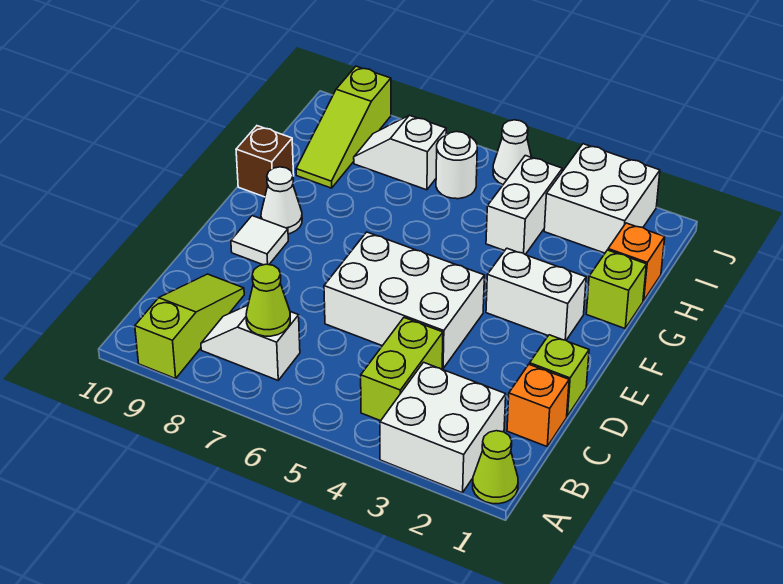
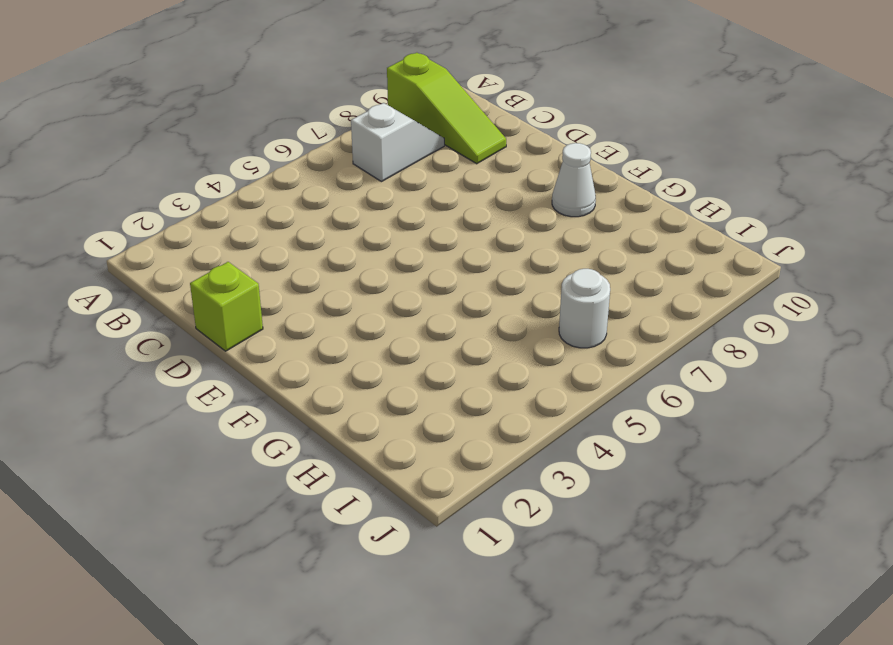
none -> lime 1x1 cone [473,431,518,504]
none -> white 2x2 brick [380,362,506,493]
none -> lime 1x2 brick [361,318,443,421]

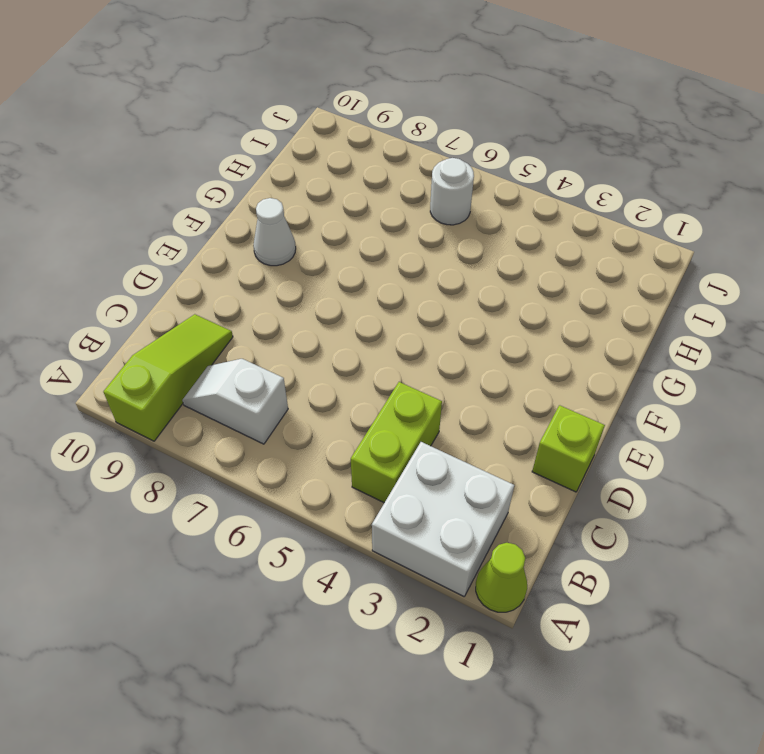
none -> orange 1x1 brick [507,364,569,446]
none -> white 2x3 brick [324,232,485,369]
none -> white 1x1 tile [231,216,288,265]

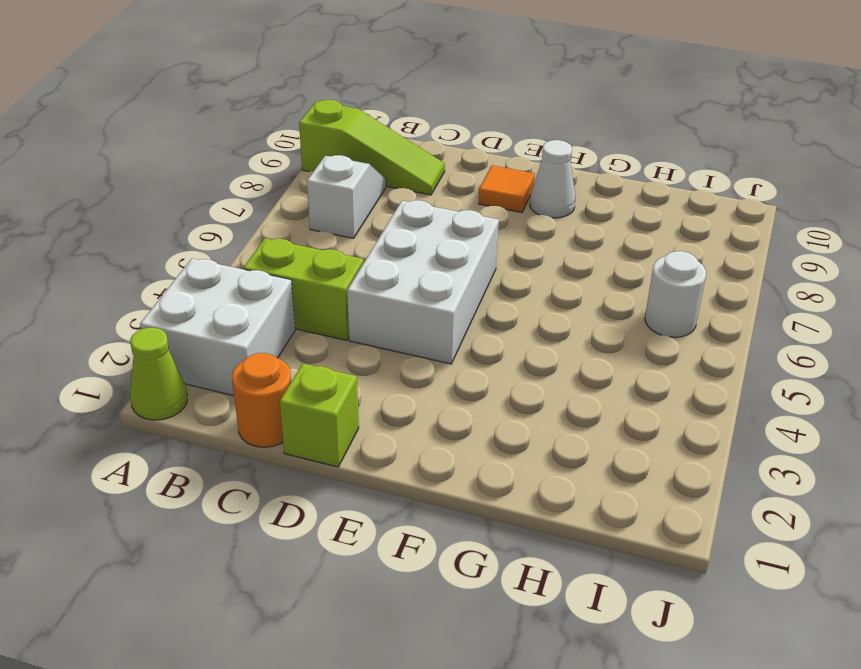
orange 1x1 round brick [232,353,291,447] -> orange 1x1 brick [507,364,569,446]
orange 1x1 tile [479,165,535,212] -> white 1x1 tile [231,216,288,265]
none -> white 1x2 brick [486,248,586,340]
none -> lime 1x1 brick [586,250,646,328]
none -> brown 1x1 brick [236,126,294,197]

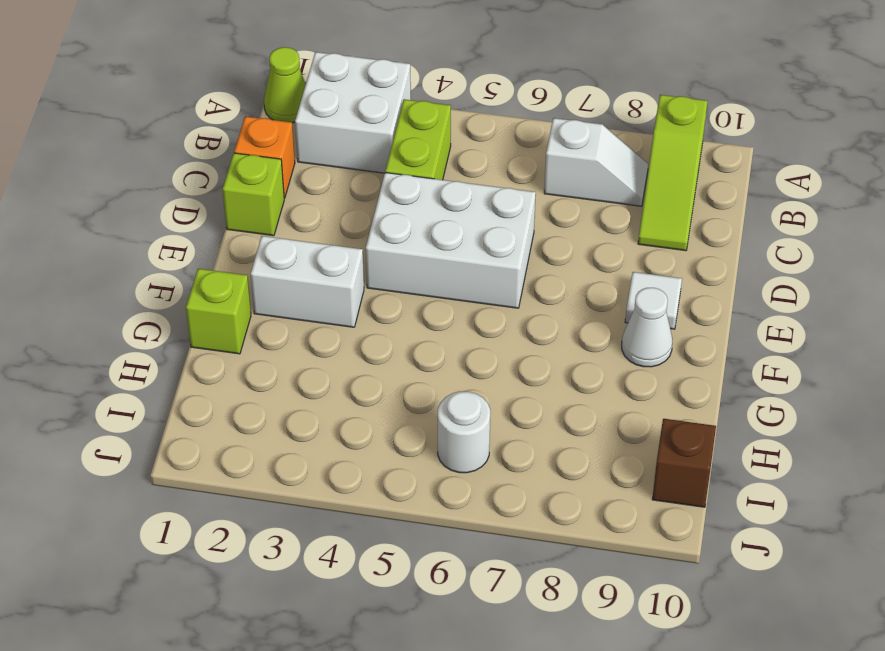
brown 1x1 brick [652,419,716,507] -> brown 1x1 brick moved to [236,126,294,197]
none -> orange 1x1 brick [608,223,665,301]
none -> white 1x2 brick [486,155,562,255]
none -> lime 1x3 slope [296,66,391,188]

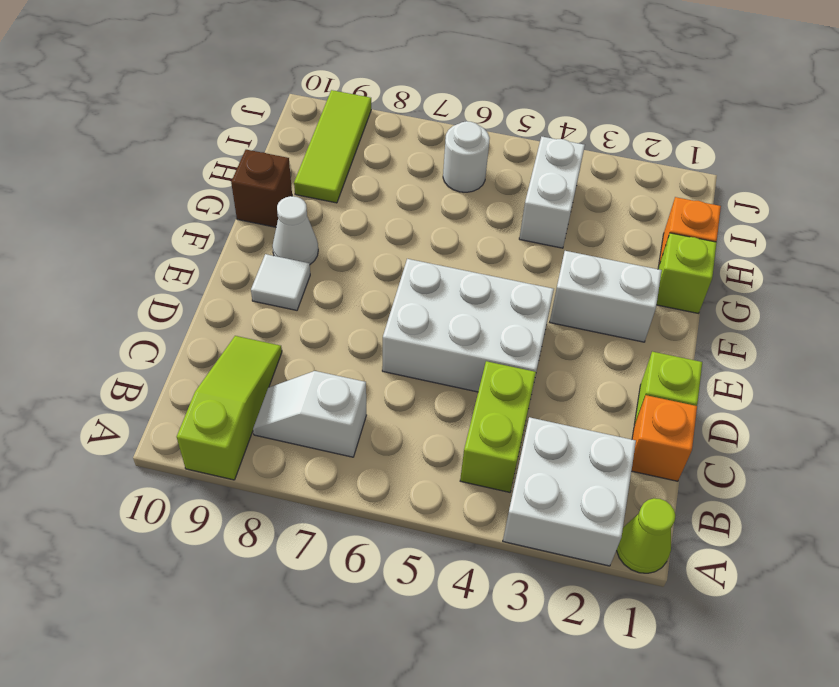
lime 1x3 tile [294,90,371,203] -> lime 1x3 slope [296,66,391,188]
none -> white 2x2 brick [544,144,660,253]
none -> white 1x2 slope [354,115,446,190]
none -> white 1x1 cone [493,120,531,184]

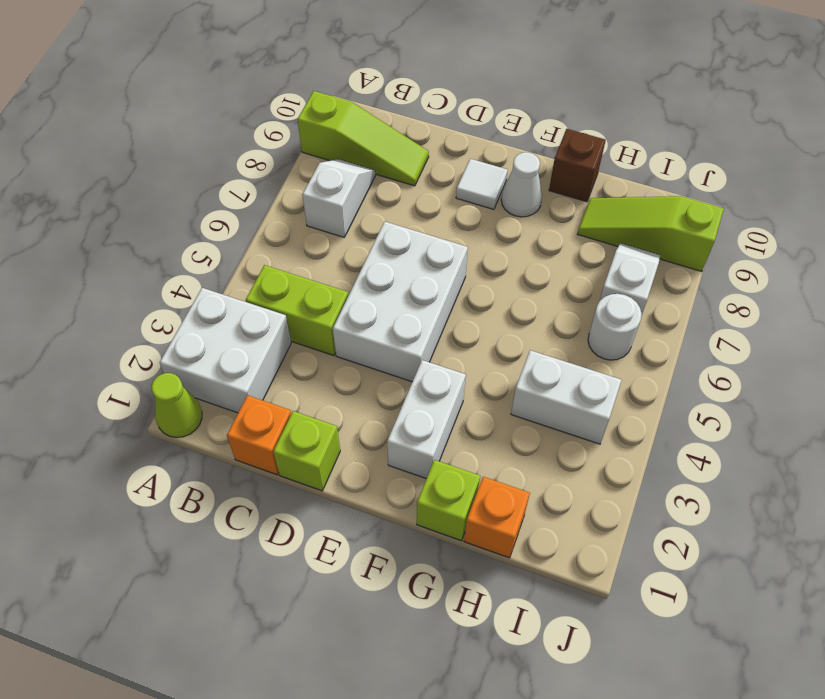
none -> white 2x2 brick [544,144,660,253]
none -> white 1x1 cone [493,120,531,184]
none -> lime 1x1 cone [246,264,290,336]

